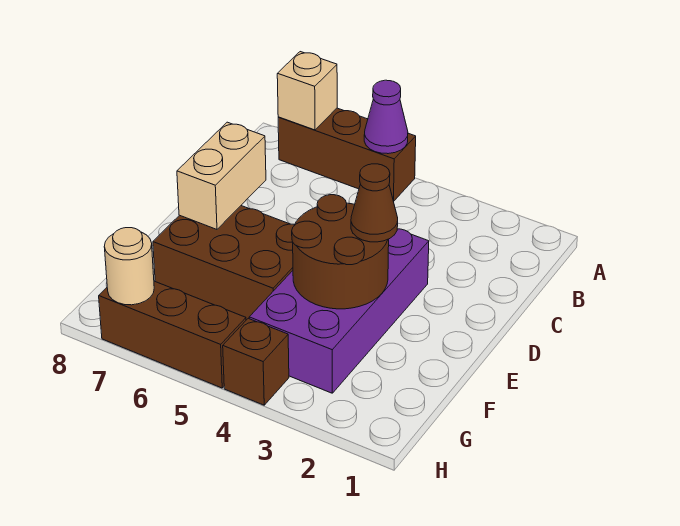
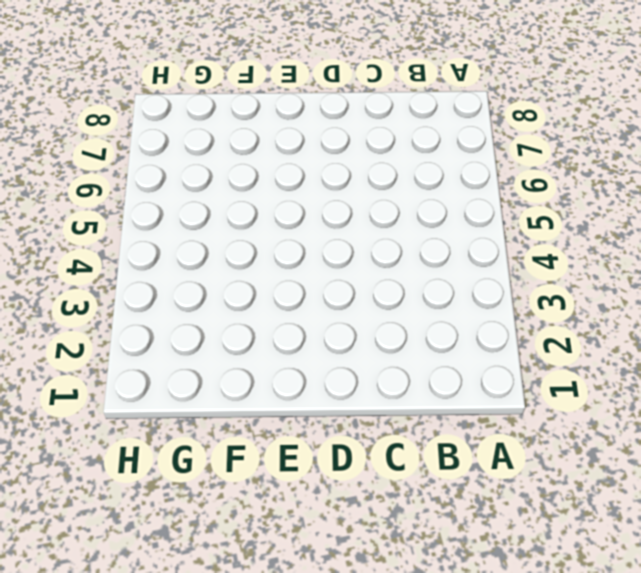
none -> brown 1x3 brick [278,108,416,201]
none -> purple 2x4 brick [249,229,429,393]

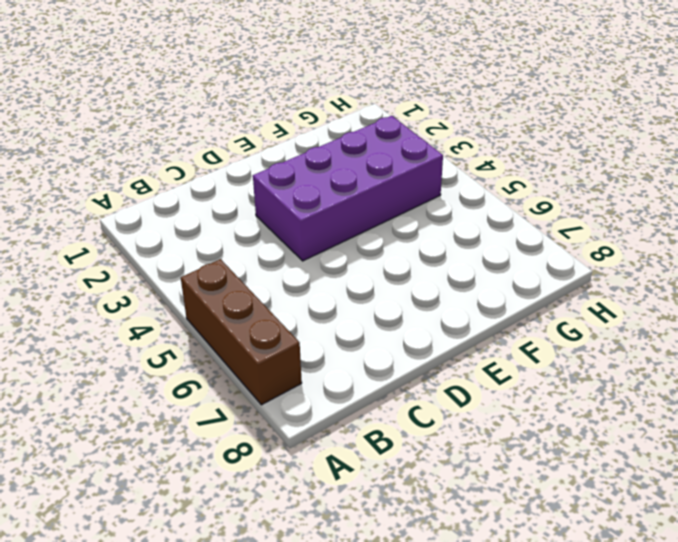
none -> brown 2x3 brick [153,206,294,320]
none -> brown 1x1 brick [223,318,289,405]

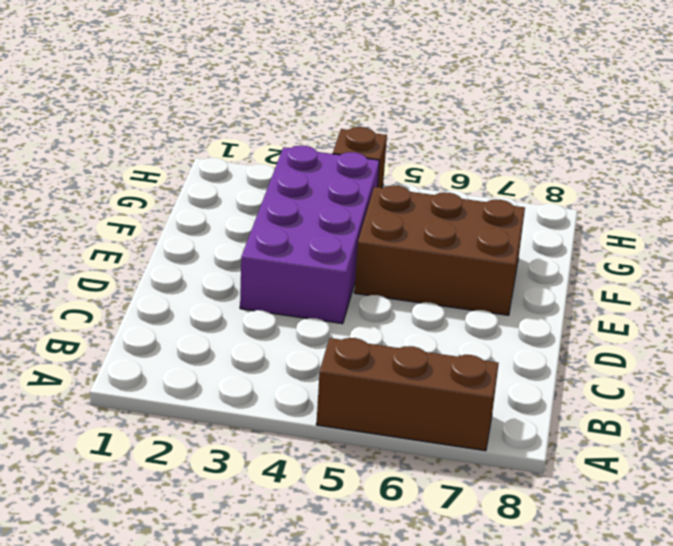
none -> brown 1x3 brick [99,281,246,388]
none -> purple 1x1 cone [364,80,408,154]

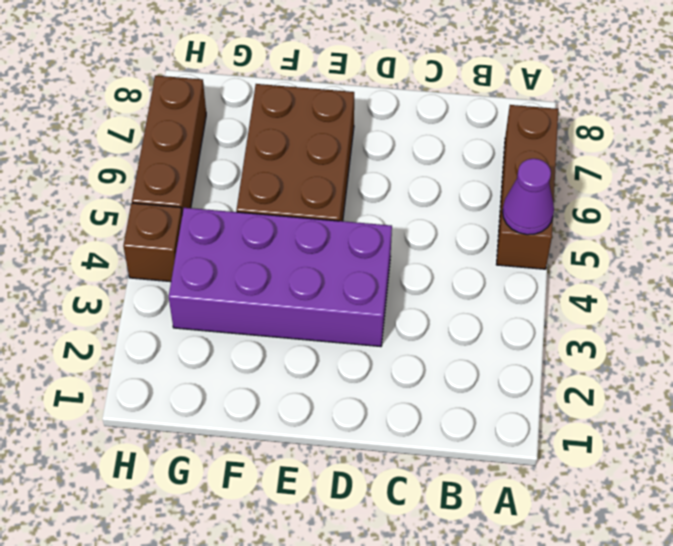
none -> tan 1x1 brick [277,52,337,130]
none -> tan 1x2 brick [177,122,266,229]

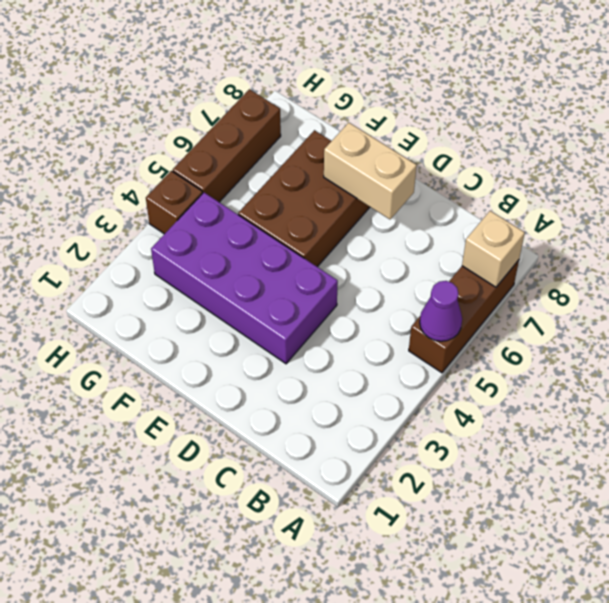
none -> brown 2x2 round brick [292,195,389,309]
none -> tan 1x1 round brick [104,228,154,305]

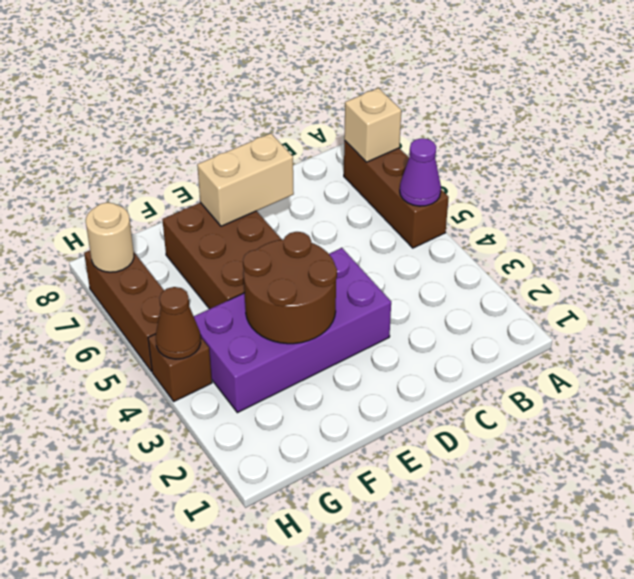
brown 1x1 cone [156,287,201,359] -> brown 1x1 cone moved to [351,164,398,242]

